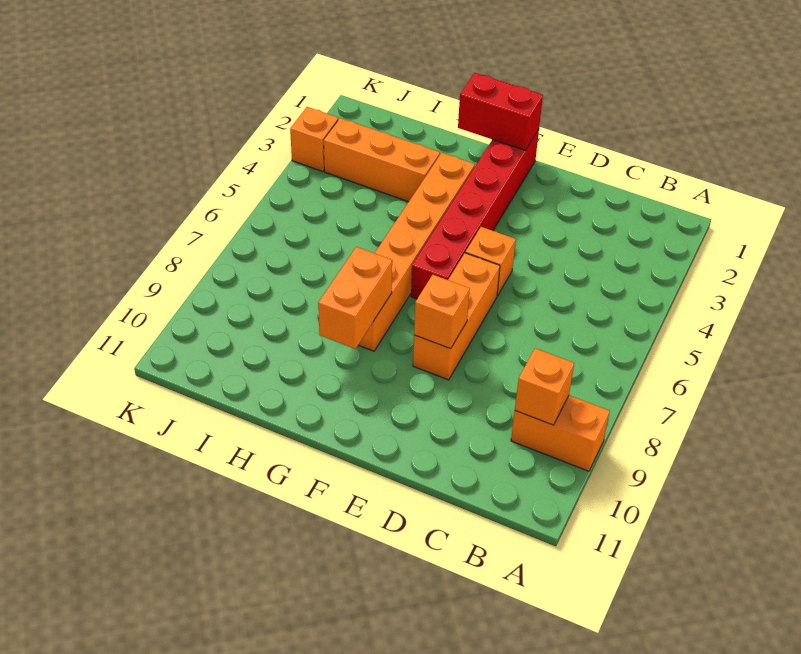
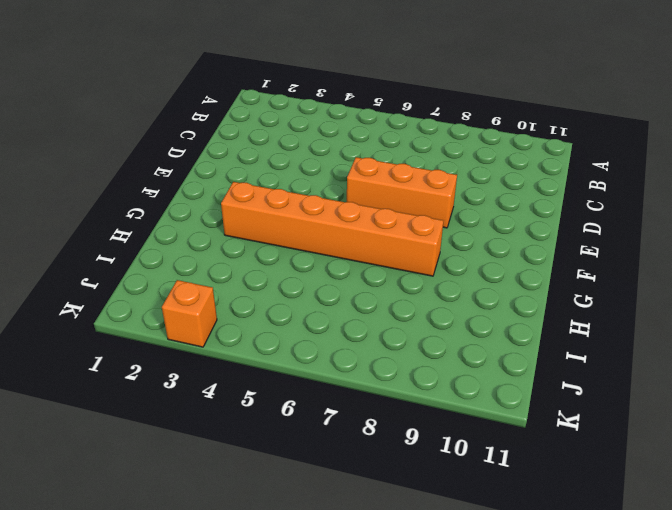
none -> orange 1x2 brick [511,396,610,471]
none -> orange 1x1 brick [465,227,516,296]

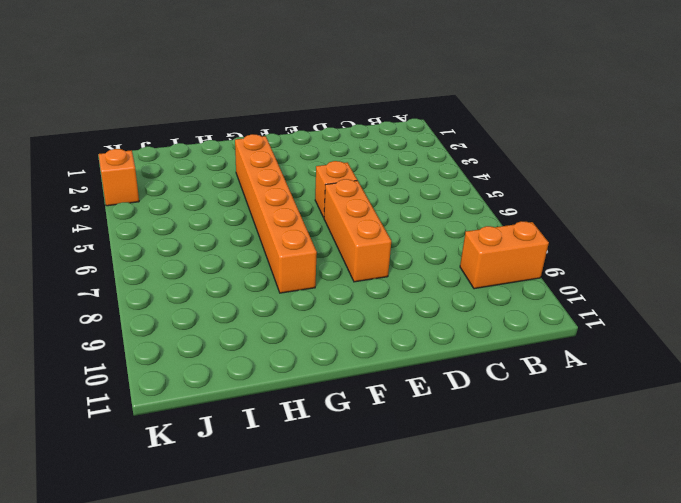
none -> red 1x6 brick [411,129,539,299]
none -> orange 1x3 brick [324,118,440,202]

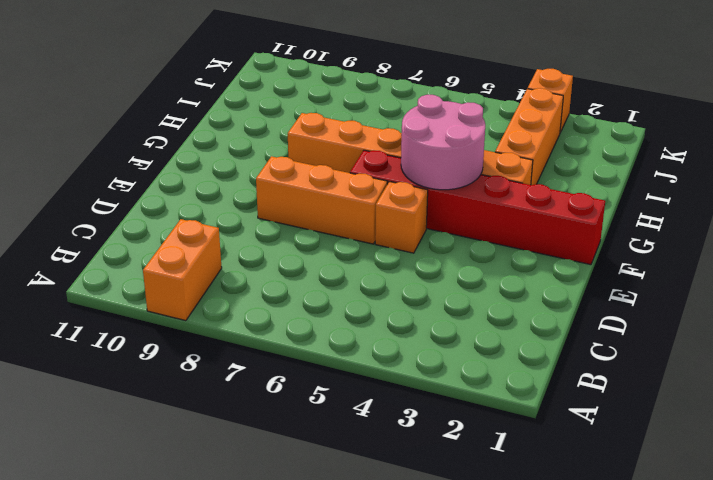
pink 2x2 round brick [401,95,485,190] -> none
none -> orange 1x1 brick [515,348,574,425]
none -> orange 1x1 brick [414,275,470,349]

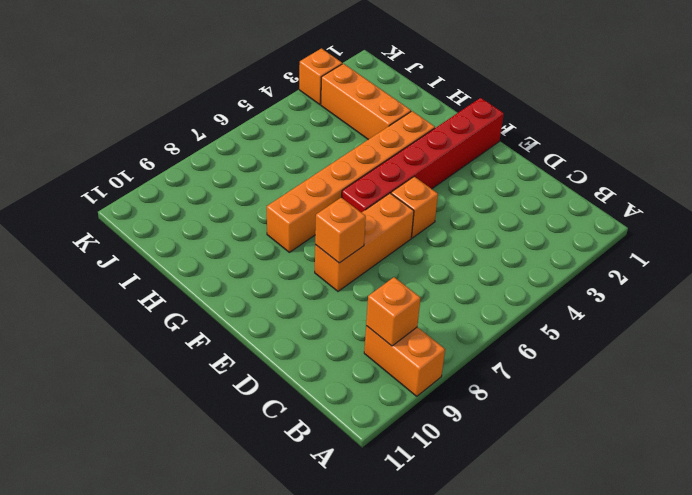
none -> red 1x2 brick [458,73,543,151]
none -> orange 1x2 brick [318,247,392,349]

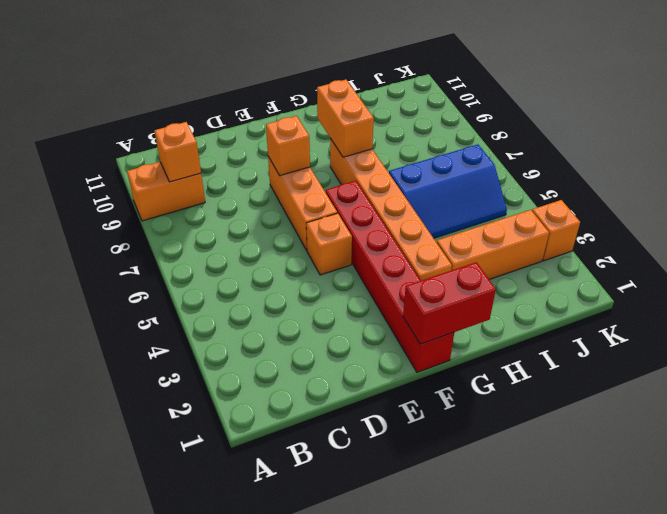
blue 2x3 slope [389,145,507,238] -> none

